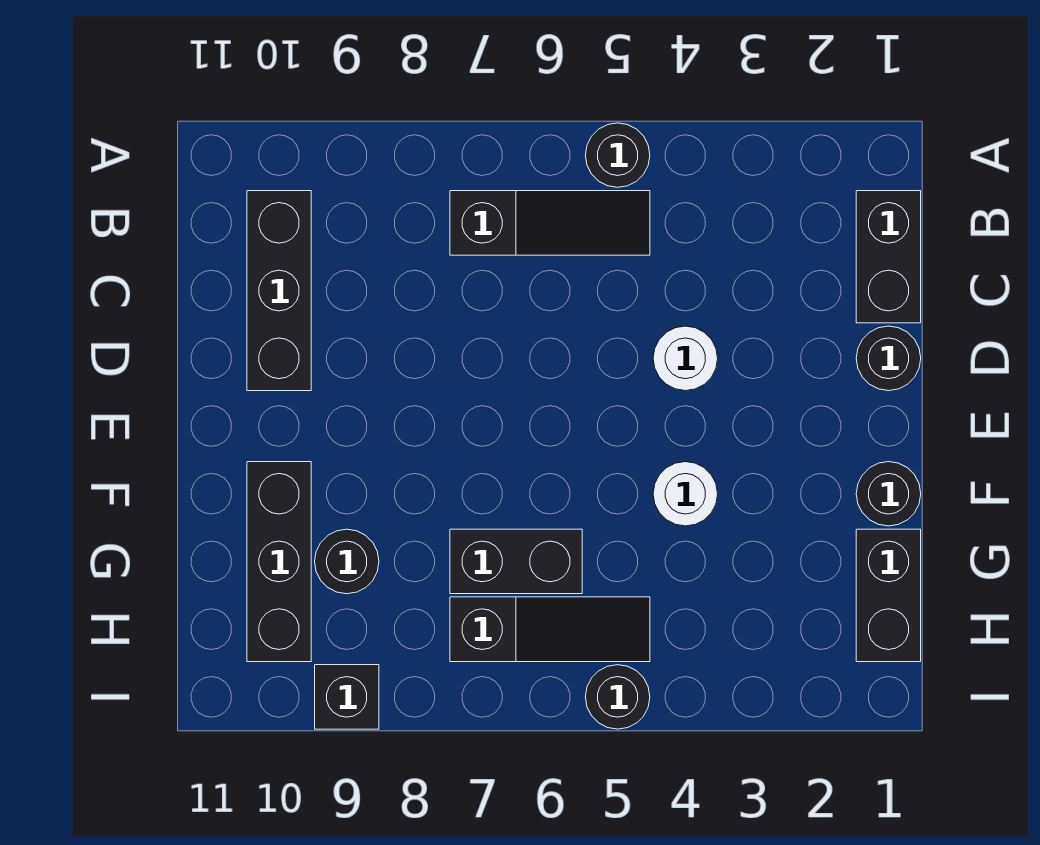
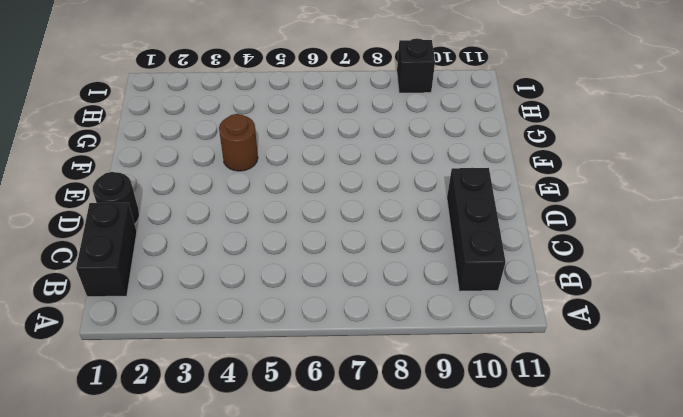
brown 1x1 round brick [219,114,258,171] -> white 1x1 round brick [653,462,718,526]
none -> black 1x1 round brick [585,123,650,187]
none -> black 1x3 slope [450,191,650,255]
none -> white 1x1 round brick [653,326,718,391]

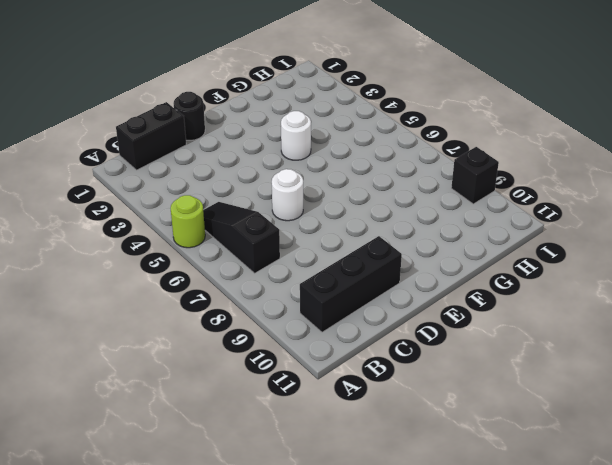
lime 1x1 round brick [171,195,205,248] -> black 1x1 round brick [585,123,650,187]
white 1x1 round brick [272,169,303,221] -> white 1x1 round brick moved to [653,326,718,391]
none -> black 1x1 round brick [856,462,921,526]
none -> black 1x3 brick [247,462,311,662]
none -> black 1x2 brick [856,529,921,662]

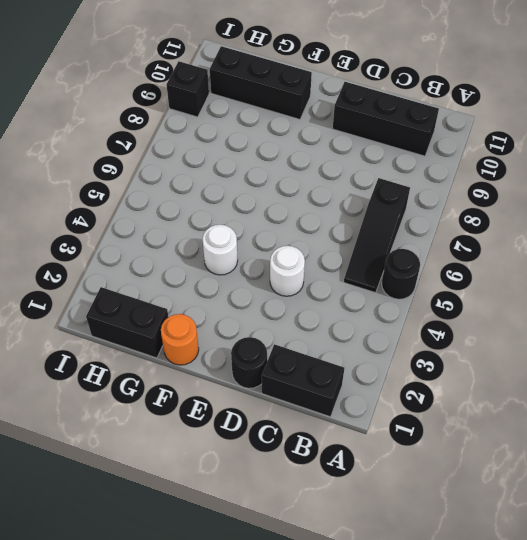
orange 1x1 round brick [161,314,199,365] -> black 1x1 round brick [856,462,921,526]
none -> black 1x2 brick [450,529,582,594]
none -> black 1x1 round brick [315,529,379,594]
none -> black 1x3 slope [450,597,650,662]

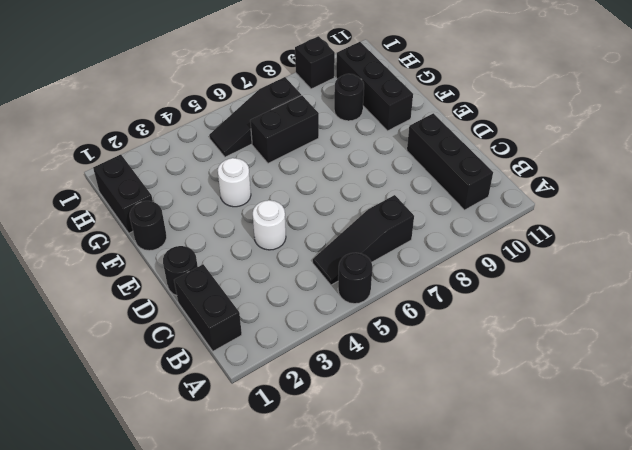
none -> black 1x1 round brick [586,665,650,729]

